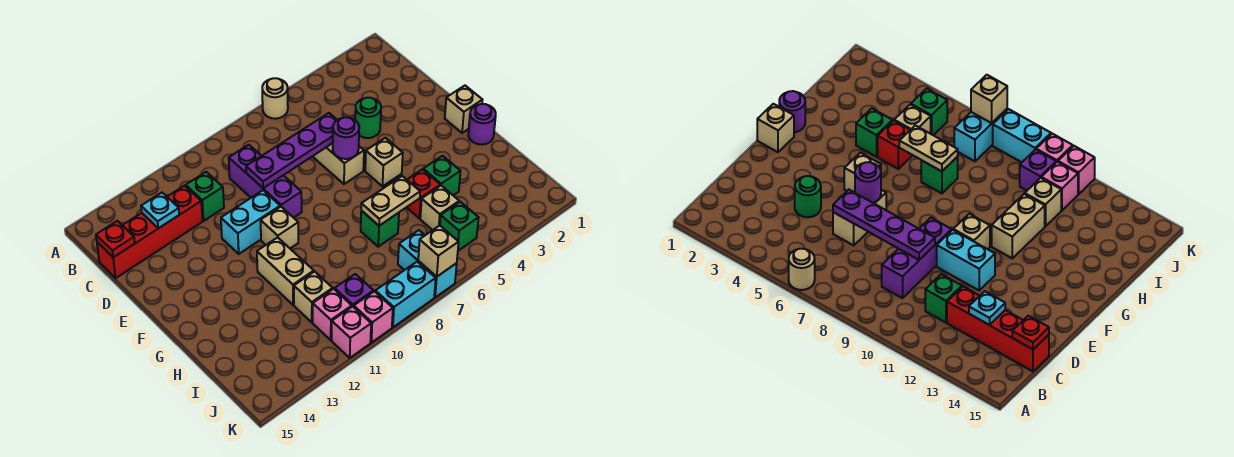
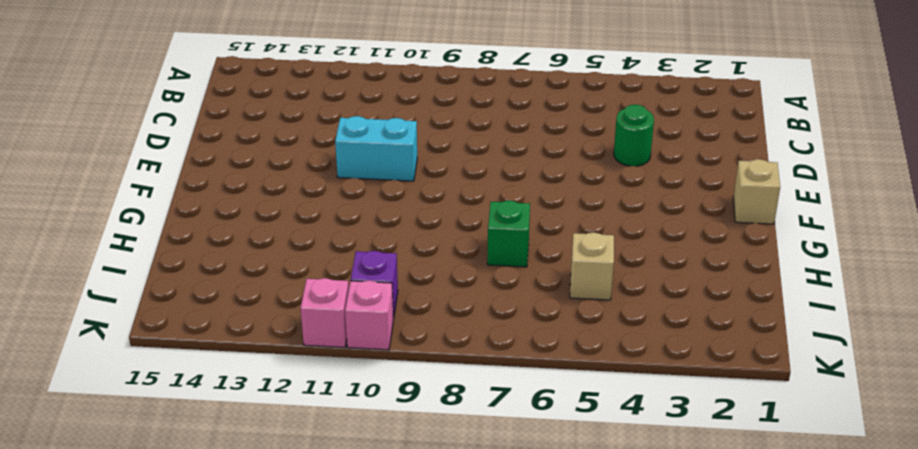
none -> tan 1x1 round brick [262,78,288,119]
none -> purple 1x3 brick [229,145,302,218]
none -> green 1x1 brick [186,172,224,221]
none -> red 1x4 brick [97,186,203,278]

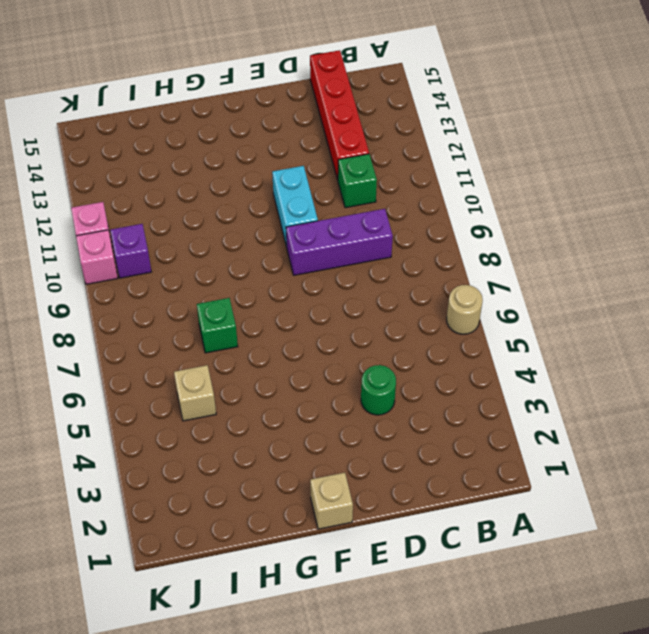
none -> tan 1x2 brick [312,143,364,184]
none -> tan 1x1 brick [365,138,403,186]
none -> tan 1x1 brick [261,207,298,248]
none -> purple 1x1 round brick [468,104,496,145]

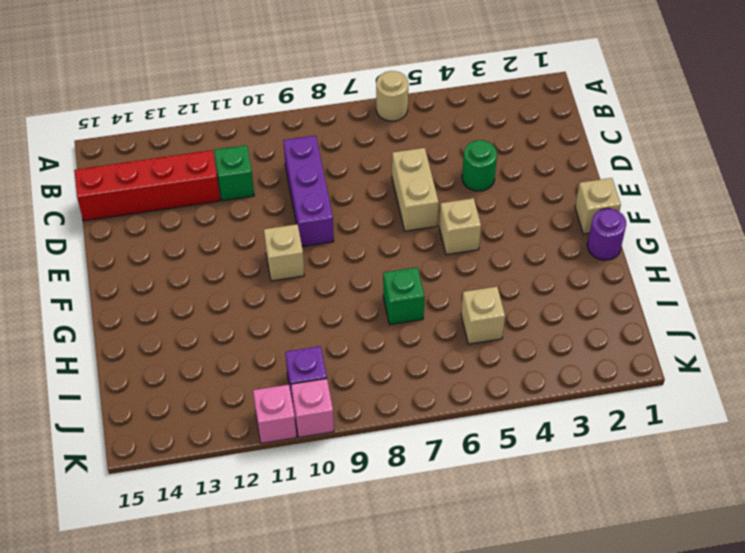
none -> cyan 1x2 brick [221,190,280,254]
none -> tan 1x2 brick [257,237,314,305]
none -> green 1x1 brick [423,156,460,195]
none -> red 1x1 brick [407,169,440,218]

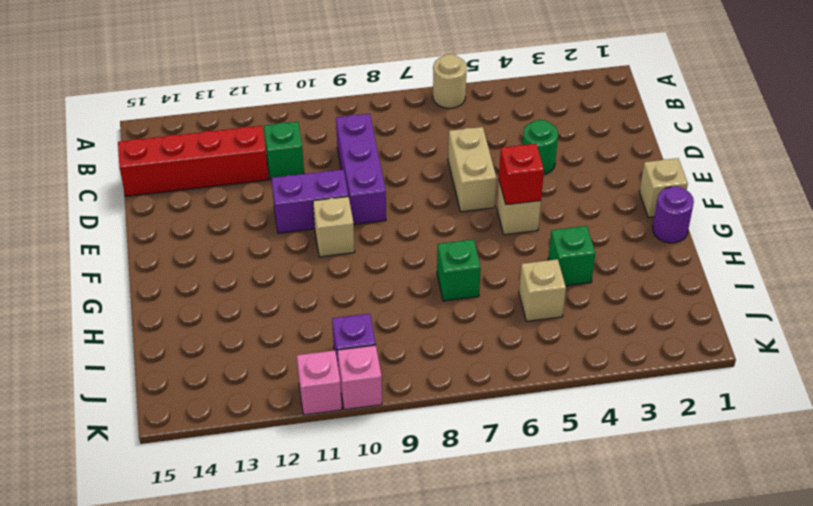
purple 1x2 brick [271,170,348,233] -> cyan 1x2 brick [221,190,280,254]
red 1x1 brick [499,144,544,205] -> red 1x1 brick moved to [407,169,440,218]
none -> tan 1x2 brick [257,237,314,305]
none -> tan 1x1 brick [294,272,333,322]
none -> green 1x1 brick [440,202,479,251]
none -> cyan 1x2 brick [398,230,457,297]

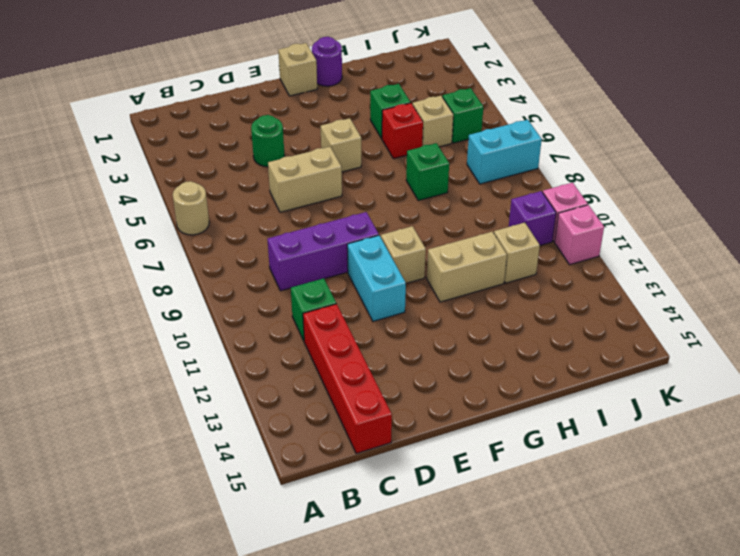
none -> pink 1x1 brick [313,289,352,340]
none -> cyan 1x2 brick [375,262,436,327]
none -> cyan 1x1 plate [141,193,179,228]
none -> red 1x1 plate [96,221,135,257]

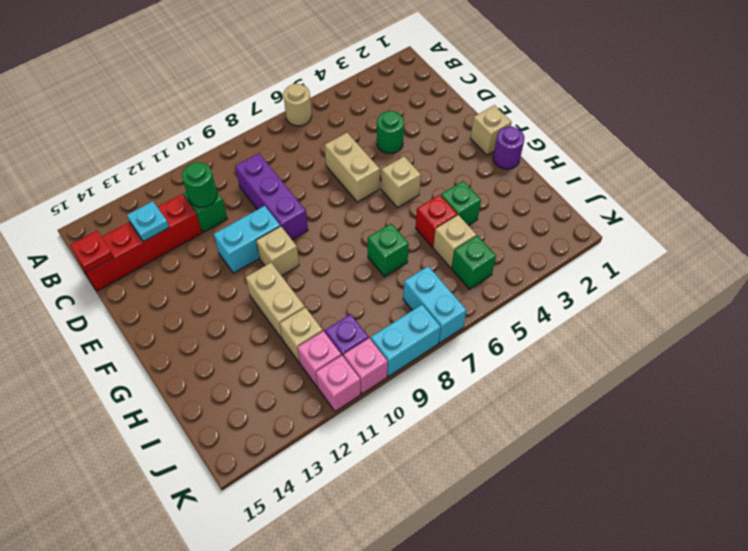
green 1x1 round brick [182,162,217,207] -> none
none -> purple 1x4 plate [246,113,337,188]
none -> purple 1x1 round brick [333,117,359,159]
none -> tan 1x2 plate [361,176,420,226]
none -> tan 1x1 brick [418,226,459,277]

